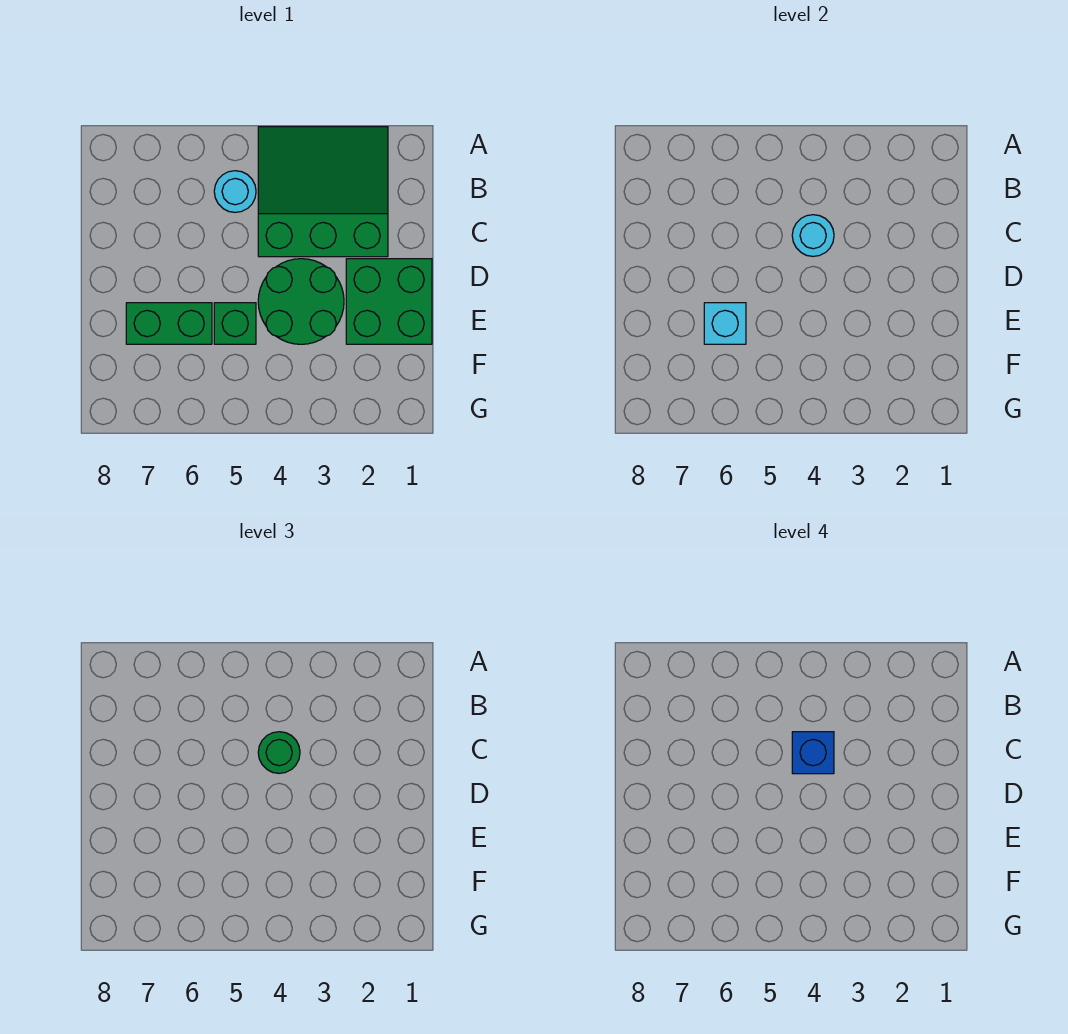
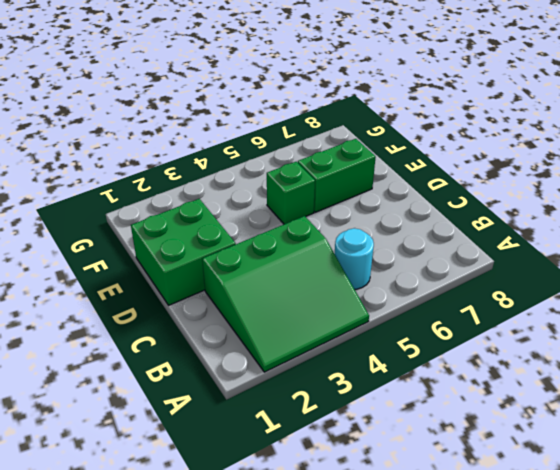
none -> green 2x2 round brick [258,259,344,344]
none -> cyan 1x1 round brick [792,215,834,256]

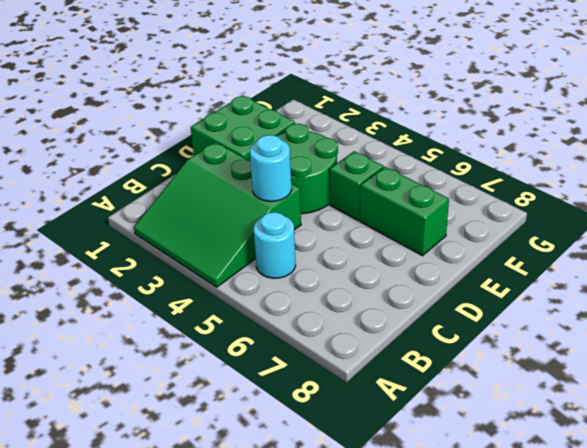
none -> cyan 1x1 brick [704,303,746,344]
none -> green 1x1 round brick [258,732,300,773]

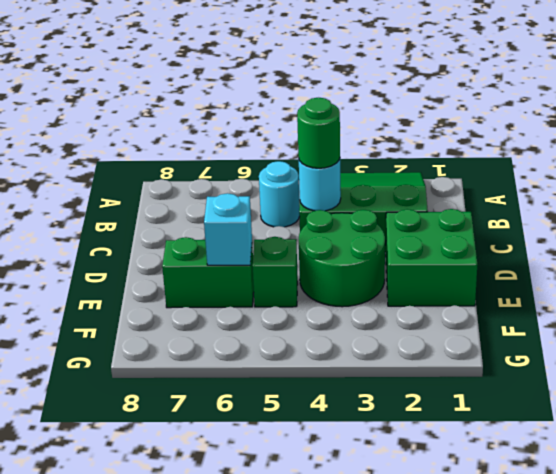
none -> blue 1x1 brick [792,732,834,774]

